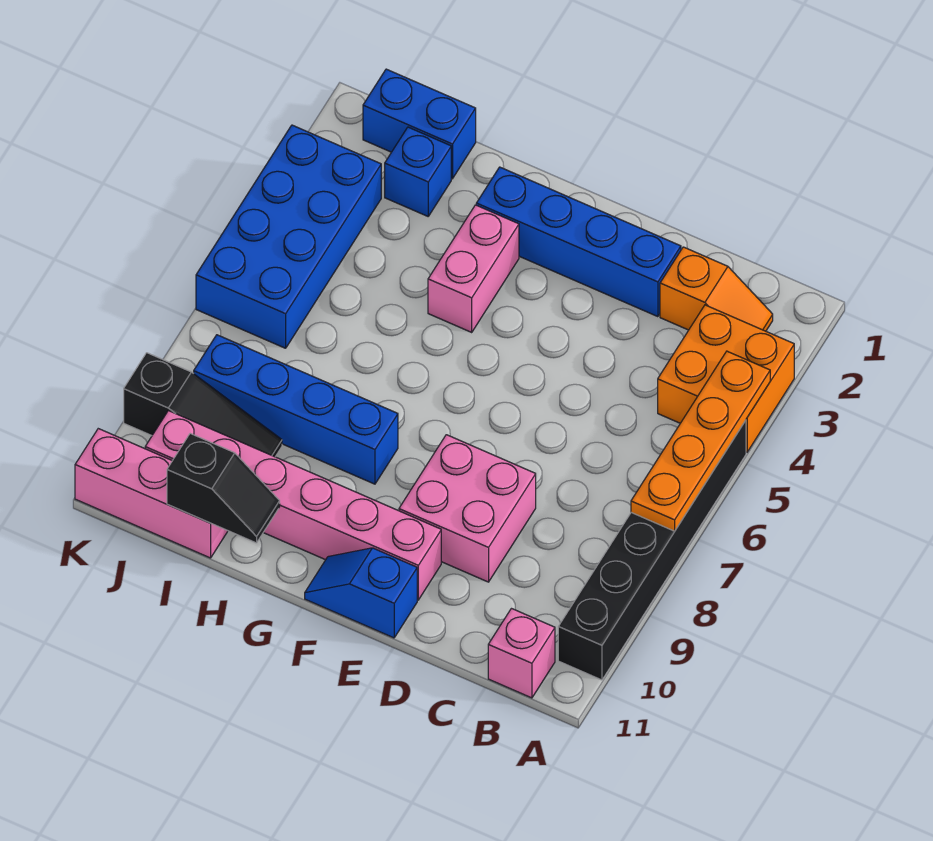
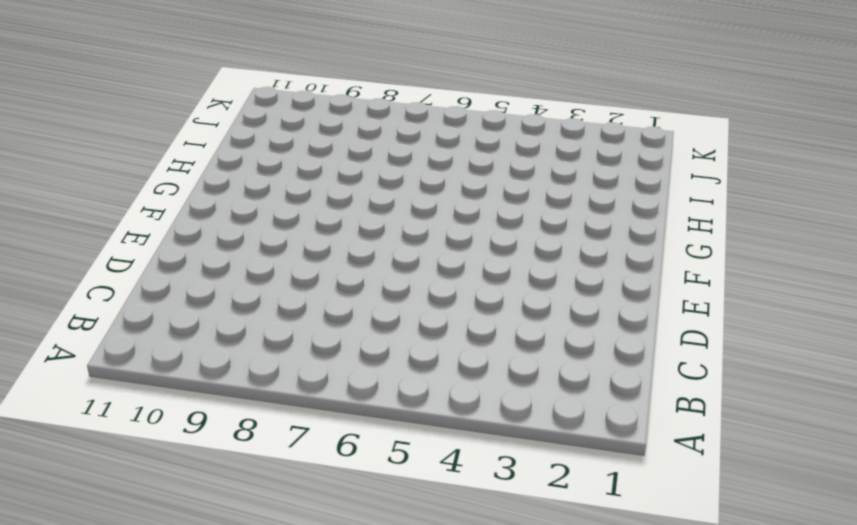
none -> orange 2x2 brick [658,305,794,452]
none -> black 1x6 brick [558,420,746,680]
none -> orange 1x2 slope [660,247,773,331]

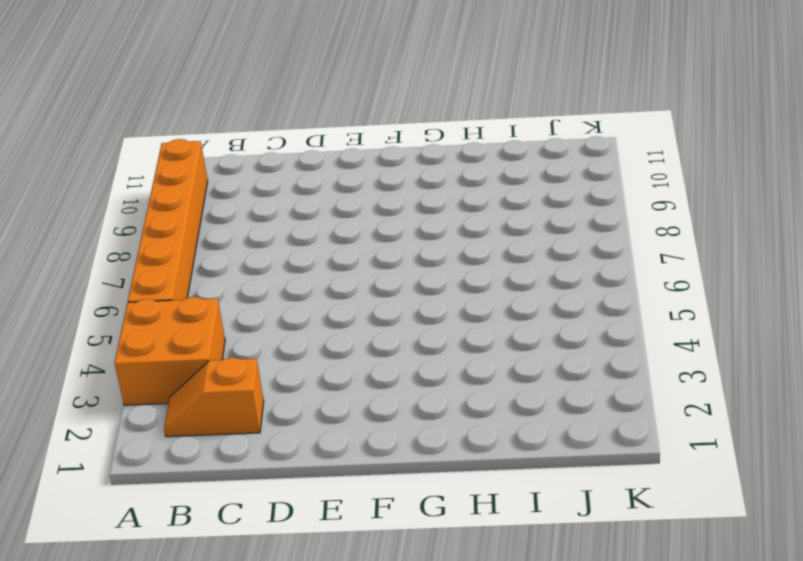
orange 1x6 brick [128,139,208,302] -> black 1x6 brick [558,420,746,680]
none -> pink 1x1 brick [488,609,555,698]
none -> blue 1x4 brick [476,167,681,317]
none -> pink 2x2 brick [399,435,536,582]

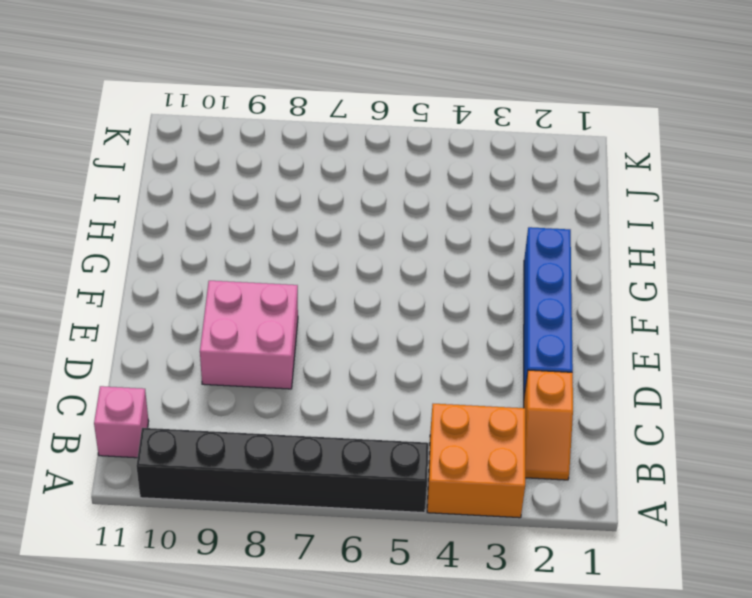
none -> pink 1x6 brick [145,411,441,600]
none -> blue 1x2 slope [305,548,417,638]
none -> pink 1x2 brick [428,205,519,332]

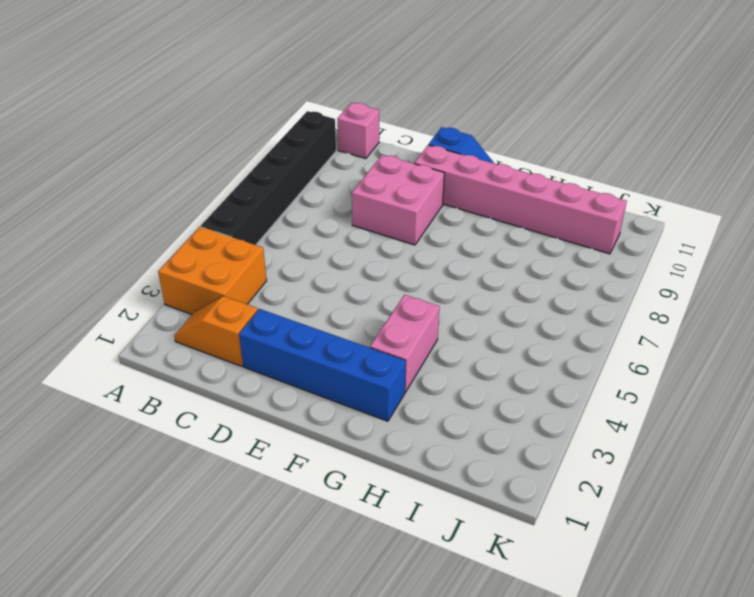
none -> blue 1x4 brick [194,335,398,484]
none -> blue 1x2 brick [363,69,476,179]
none -> blue 1x1 brick [385,127,451,216]

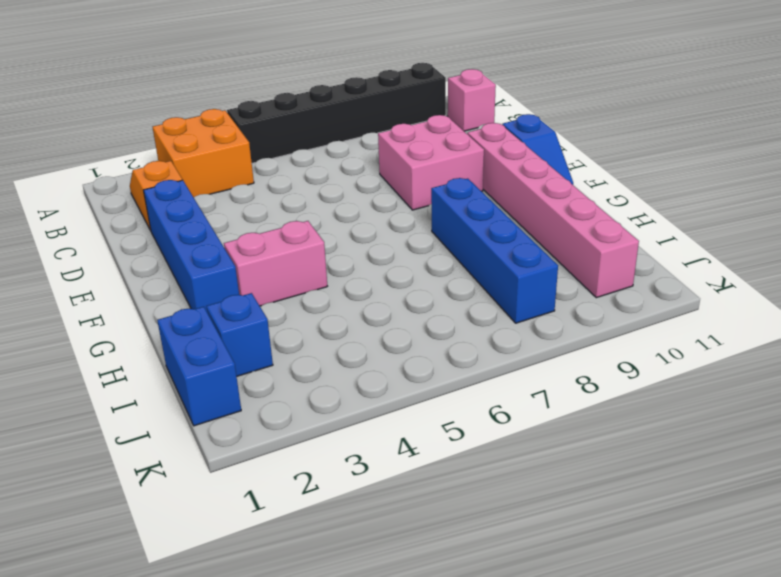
none -> black 1x3 slope [124,353,282,457]
none -> pink 1x3 brick [75,429,228,558]
none -> blue 2x4 brick [196,125,381,348]

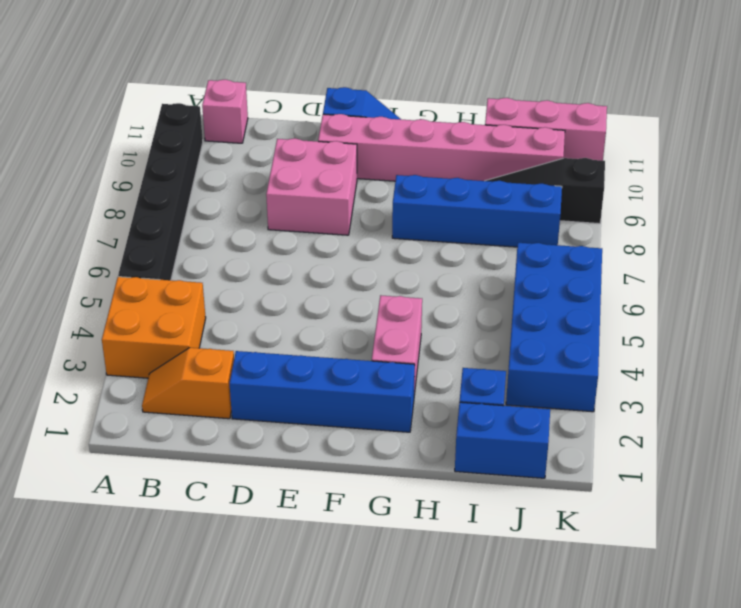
none -> orange 1x4 plate [631,351,770,531]
none -> black 1x2 slope [167,434,280,543]

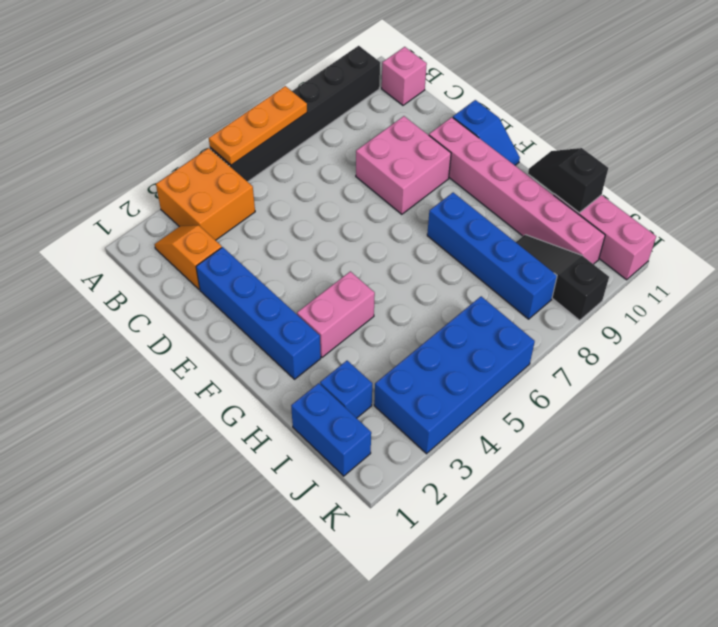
orange 1x3 plate [209,86,307,165] -> orange 1x4 plate [631,351,770,531]

